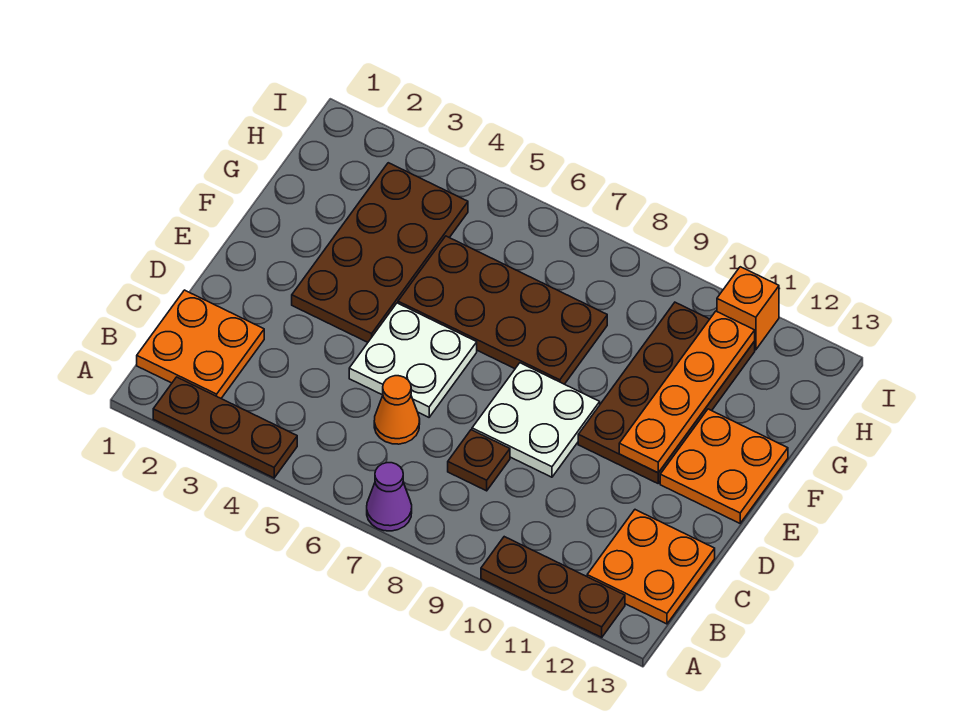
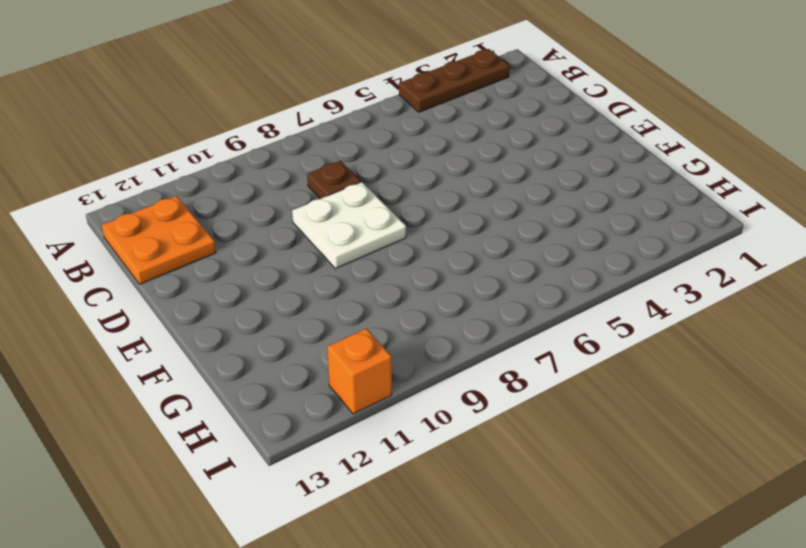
none -> purple 1x1 cone [367,463,412,531]
none -> brown 1x3 plate [481,537,625,637]
none -> orange 2x2 plate [137,290,264,398]

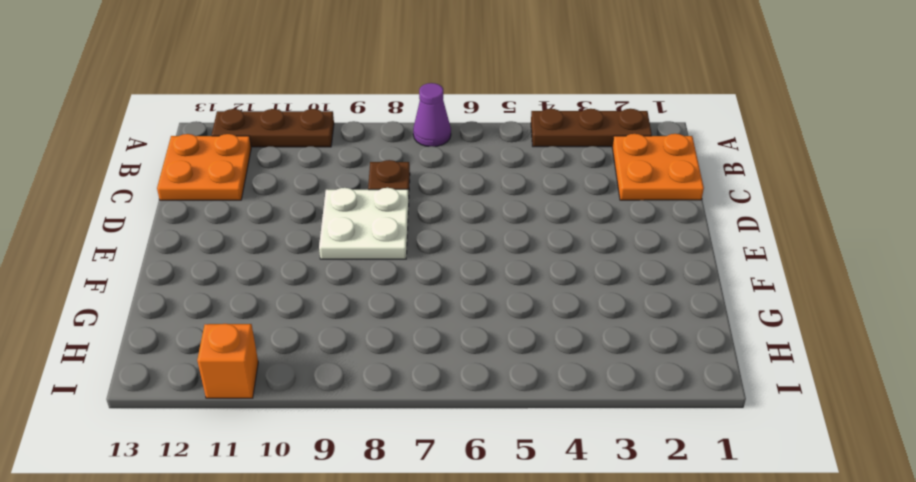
none -> orange 1x1 cone [374,376,420,444]
none -> white 2x2 plate [349,303,477,417]
none -> brown 2x4 plate [292,163,468,342]

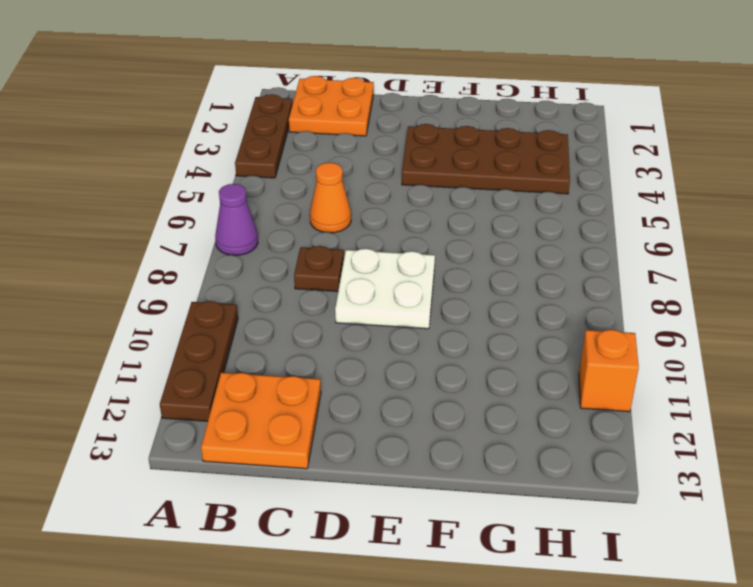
none -> white 2x2 plate [349,303,477,417]
none -> brown 2x4 plate [578,302,755,483]
none -> orange 2x2 plate [660,409,788,523]

